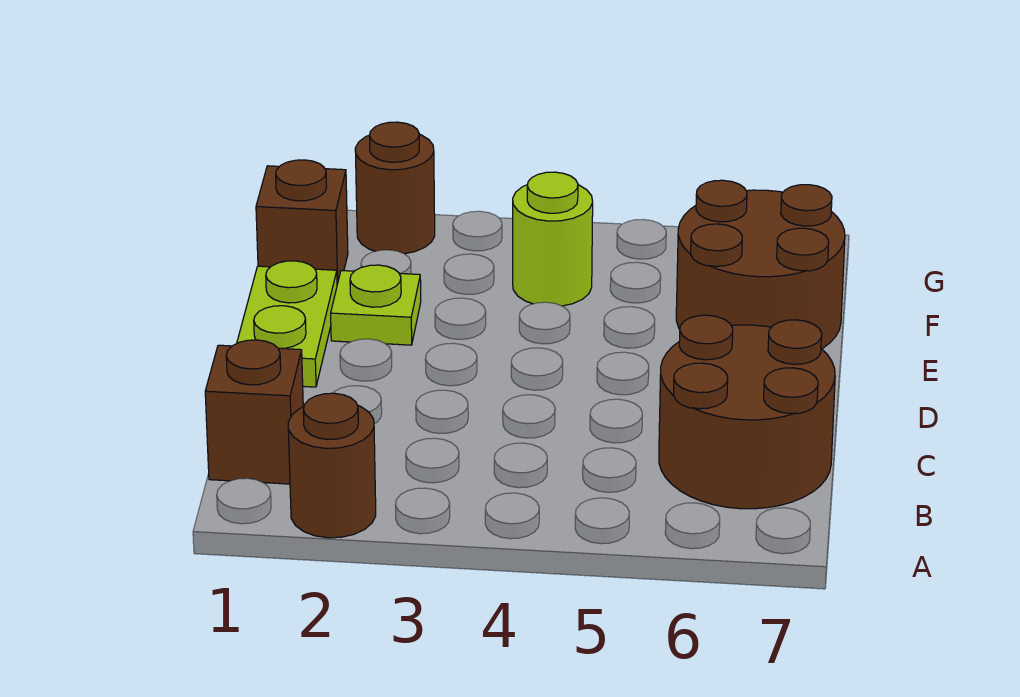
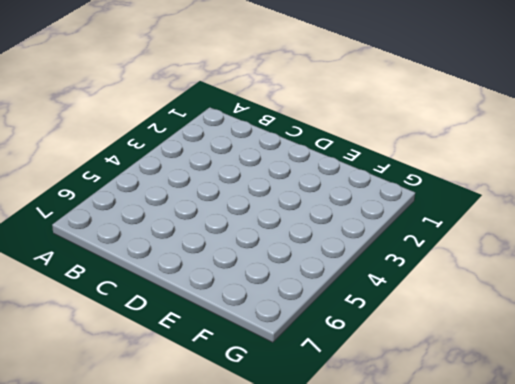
none -> brown 1x1 round brick [288,393,376,538]
none -> brown 1x1 brick [205,340,303,484]

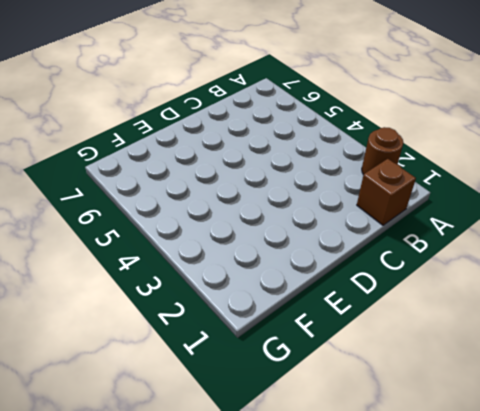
none -> brown 2x2 round brick [659,315,835,509]
none -> lime 1x2 plate [237,261,337,387]

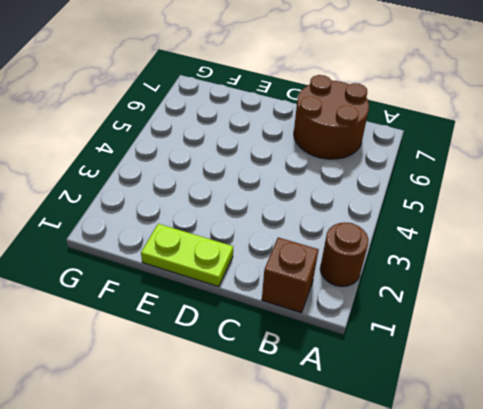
none -> lime 1x1 plate [331,265,421,345]
none -> brown 2x2 round brick [676,180,845,349]

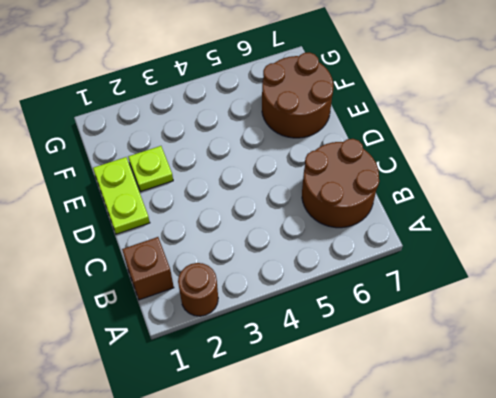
none -> brown 1x1 brick [256,160,348,284]
none -> lime 1x1 round brick [513,172,593,306]

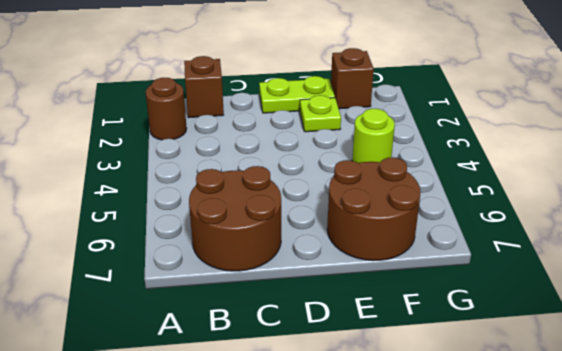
none -> brown 1x1 round brick [355,122,435,254]

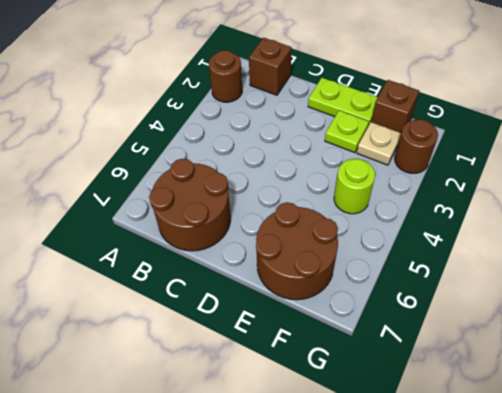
tan 1x1 plate [357,122,401,165] -> none

